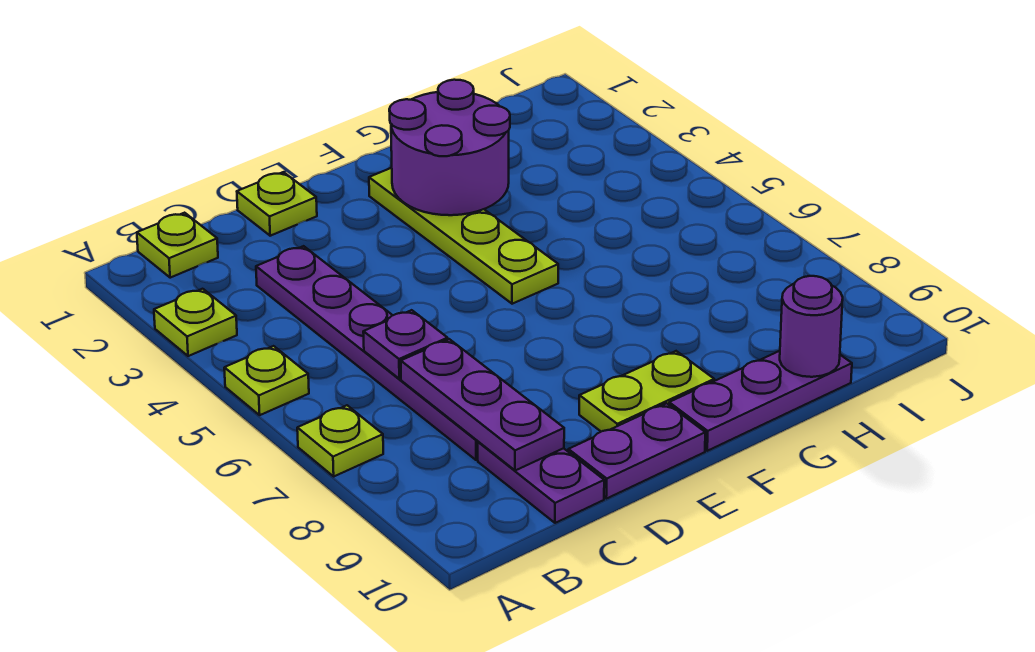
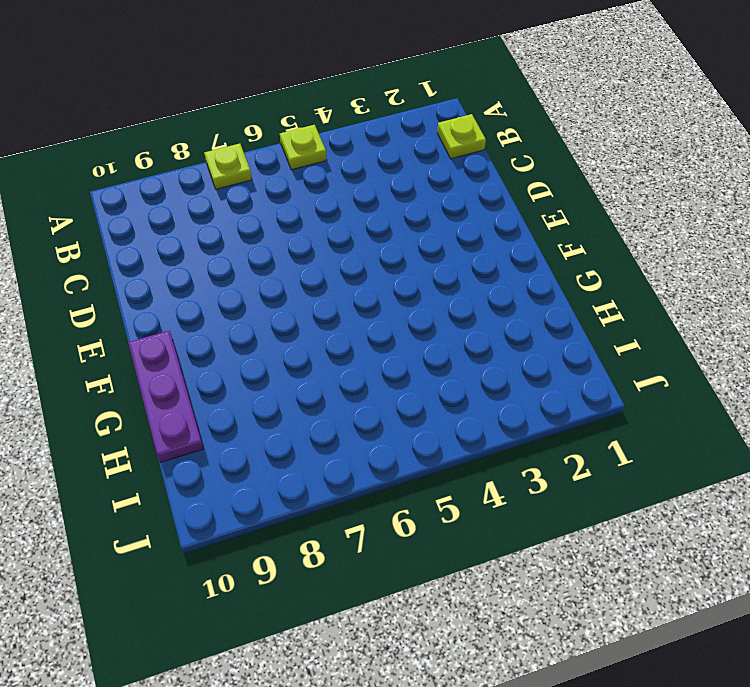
none -> lime 1x1 plate [154,289,237,356]
none -> purple 1x6 plate [256,246,478,460]
none -> purple 1x2 plate [478,442,604,523]

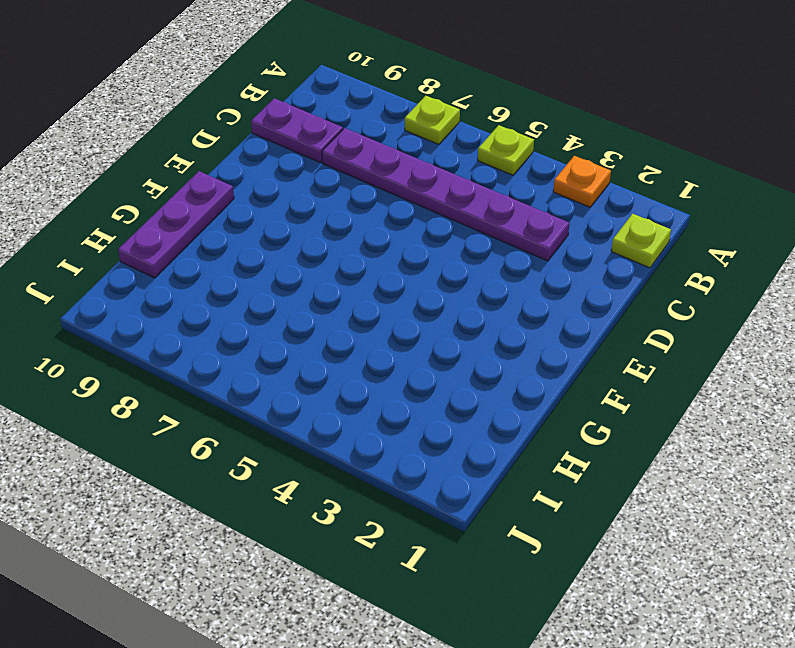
orange 1x1 plate [553,156,611,207] -> lime 1x1 plate [154,289,237,356]
none -> lime 1x1 plate [237,172,317,236]
none -> purple 1x2 plate [568,403,705,499]
none -> lime 1x2 plate [579,351,714,432]

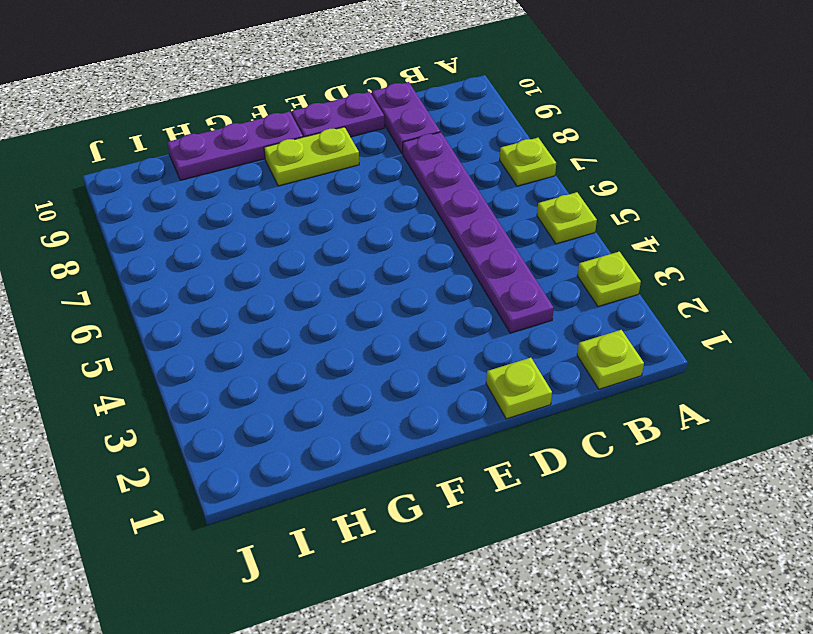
none -> lime 1x4 plate [369,168,558,304]
none -> purple 1x1 plate [363,310,448,379]
none -> purple 1x3 plate [401,339,564,471]

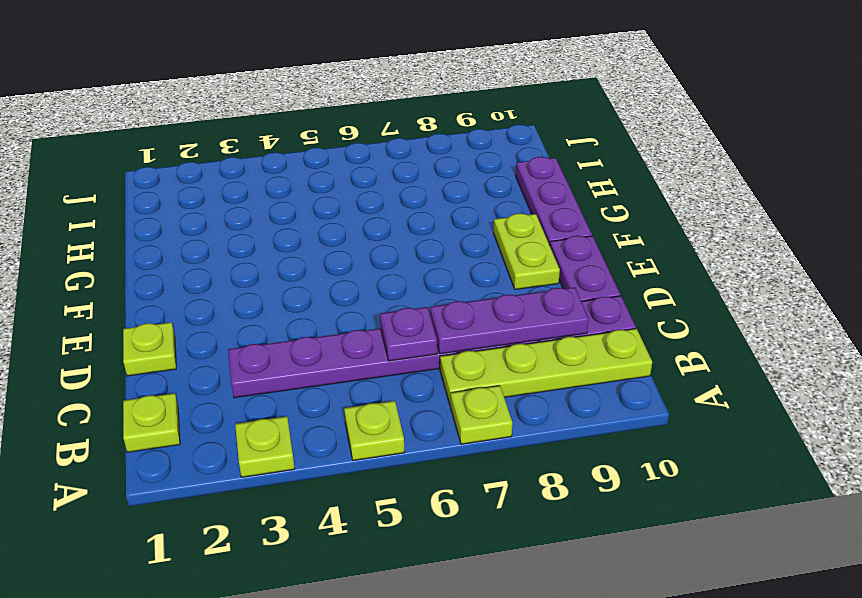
lime 1x4 plate [440,329,652,405] -> lime 1x4 plate moved to [369,168,558,304]
none -> purple 2x2 round brick [389,80,510,215]
none -> purple 1x1 round brick [780,276,843,377]

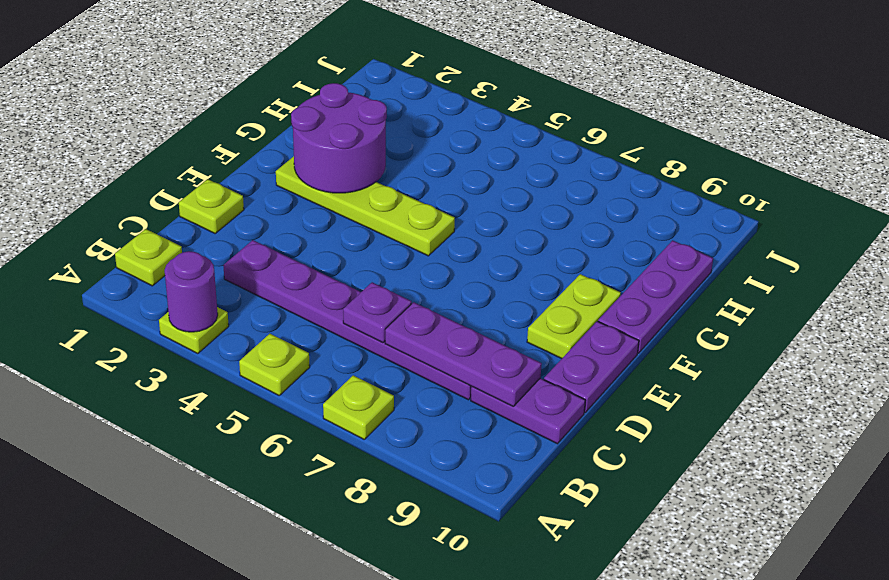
purple 1x1 round brick [165,251,218,332] -> purple 1x1 round brick moved to [780,276,843,377]

